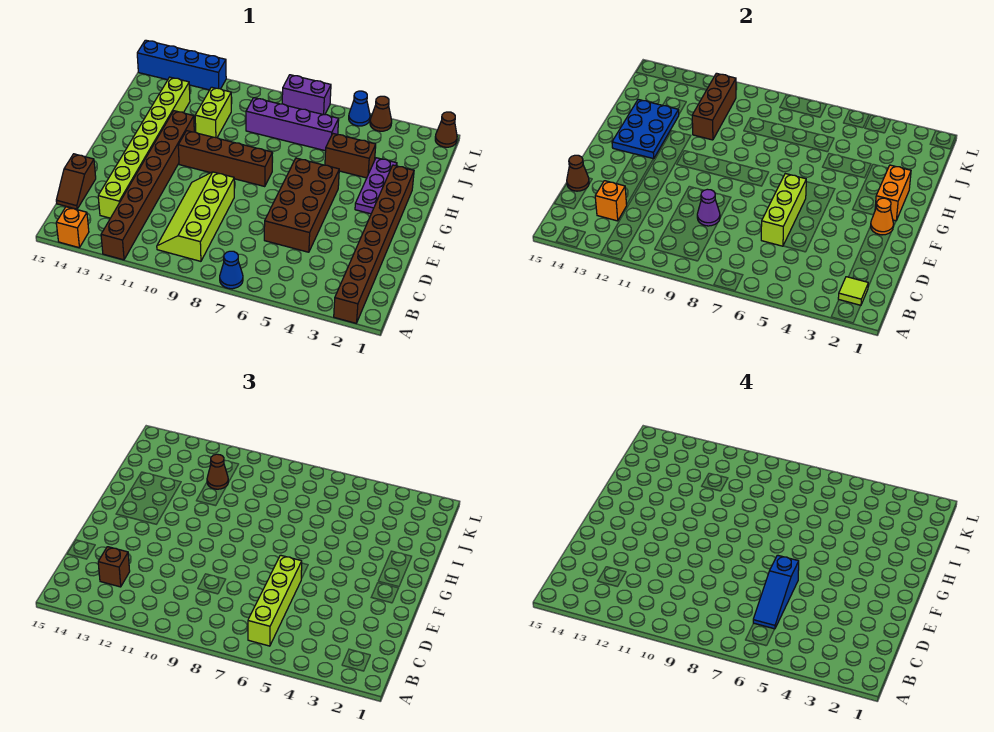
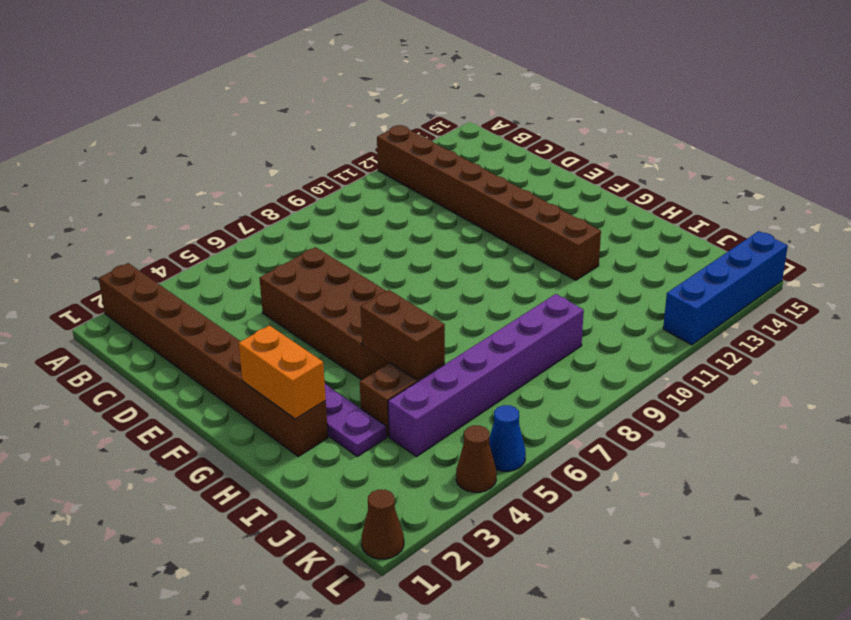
brown 1x2 brick [360,290,445,380] -> none
purple 1x6 brick [388,294,584,456] -> purple 1x4 brick [246,98,339,151]
none -> blue 1x1 cone [220,251,243,289]
none -> orange 1x1 brick [56,207,89,248]
none -> lime 2x4 slope [157,172,234,261]
none -> lime 1x8 brick [98,77,190,218]

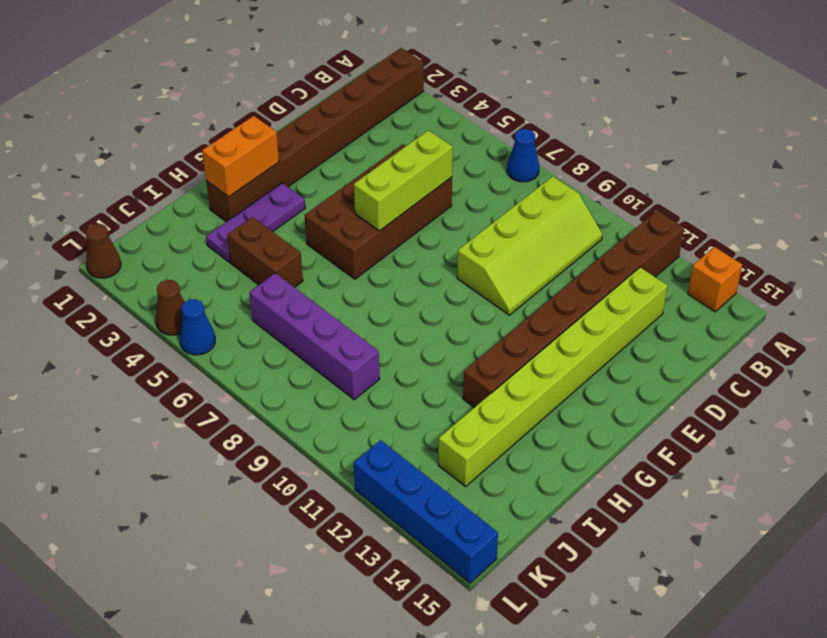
none -> brown 1x2 slope [56,154,96,209]
none -> brown 1x4 brick [178,131,273,187]
none -> lime 1x2 brick [195,87,231,138]
none -> purple 1x2 brick [282,75,331,115]

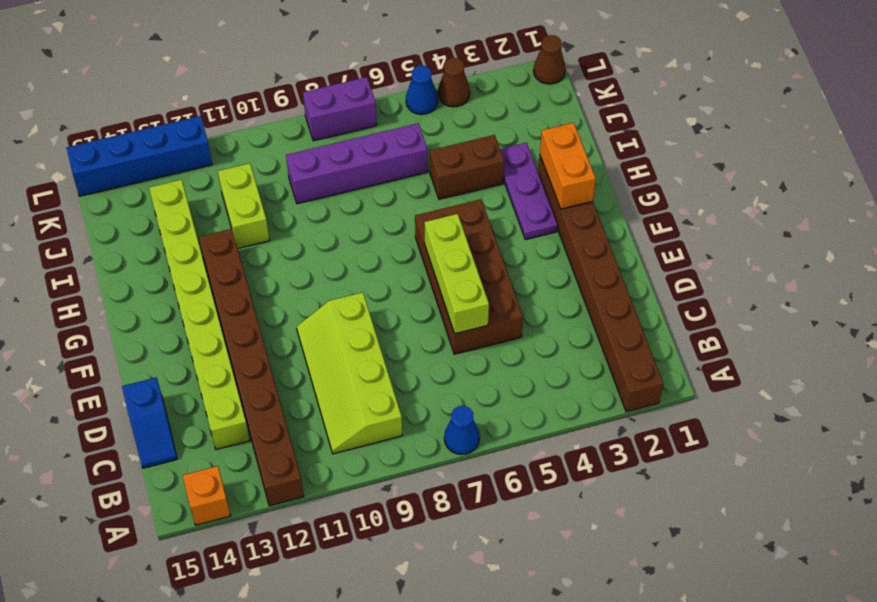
blue 1x2 slope [122,377,177,468] -> brown 1x2 slope [56,154,96,209]
none -> brown 1x4 brick [178,131,273,187]
none -> lime 1x1 tile [838,277,868,306]
none -> orange 1x1 brick [595,181,627,221]
none -> purple 1x1 cone [697,189,720,226]

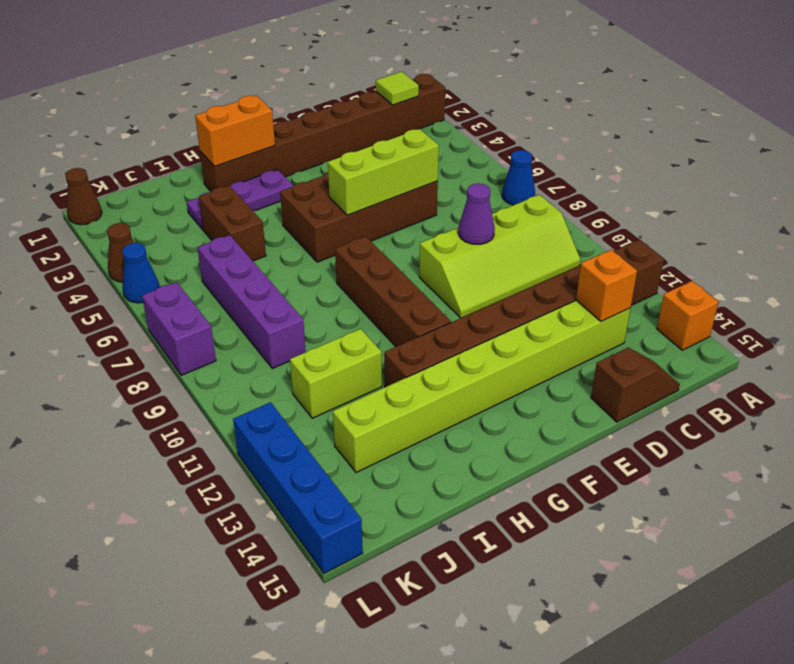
none -> brown 1x1 cone [567,155,589,191]
none -> orange 1x1 cone [871,198,894,235]
none -> blue 2x3 plate [612,99,679,159]
none -> brown 1x3 brick [692,73,736,140]

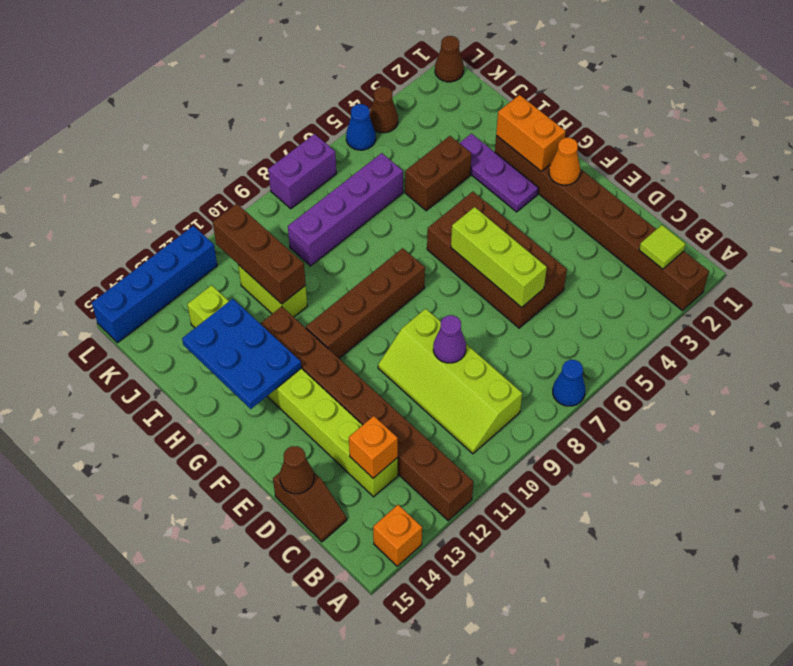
none -> lime 1x4 brick [248,555,302,646]
none -> brown 1x1 brick [98,547,130,587]
none -> brown 1x1 cone [207,454,228,489]
none -> blue 1x3 slope [753,555,799,629]

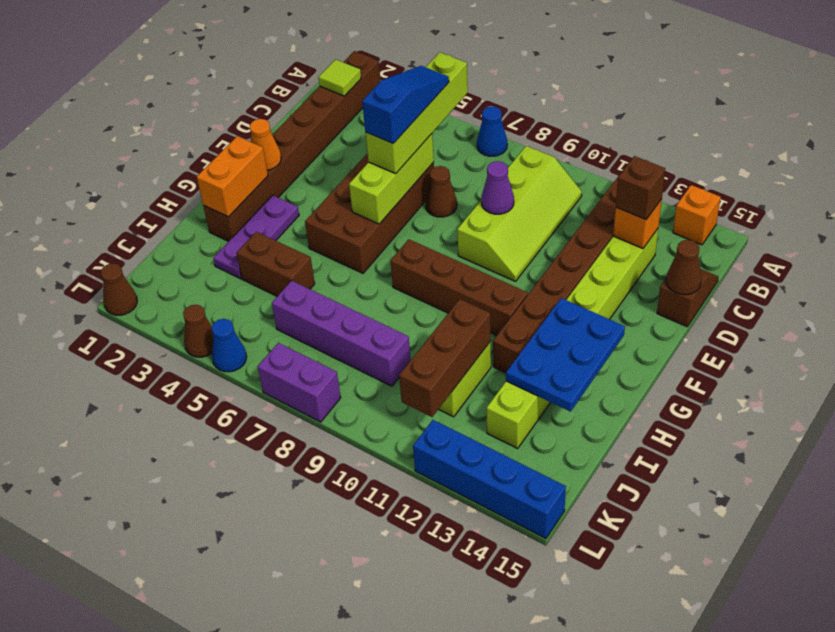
brown 1x1 cone [426,166,457,217] -> brown 1x1 cone moved to [207,454,228,489]

